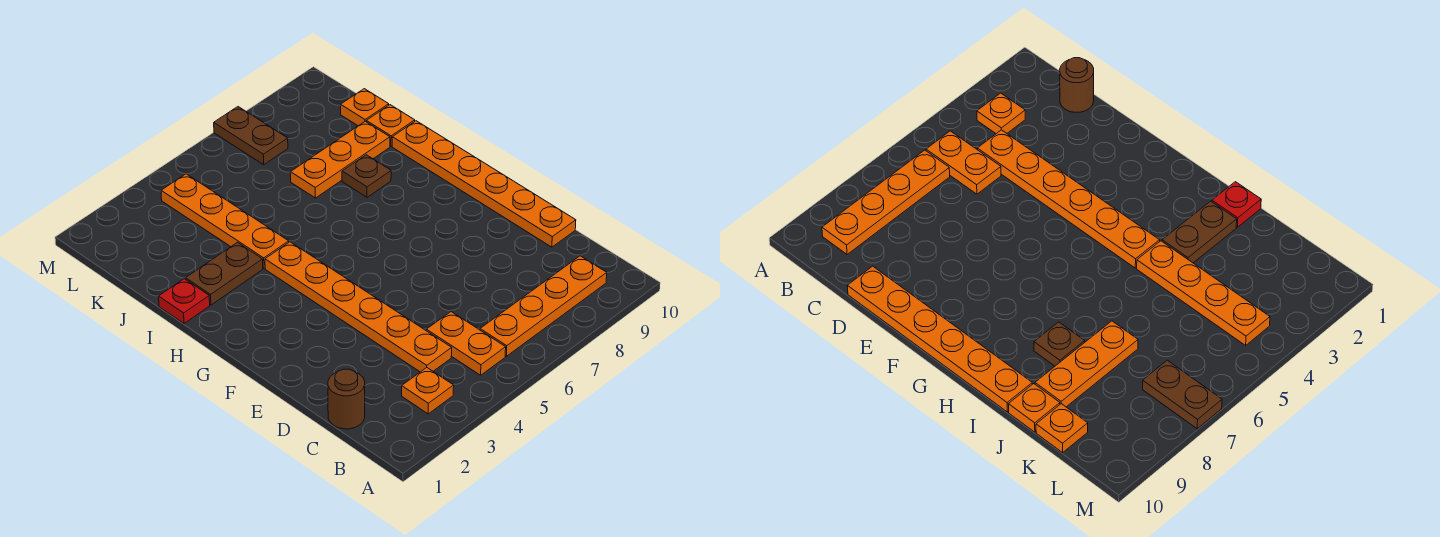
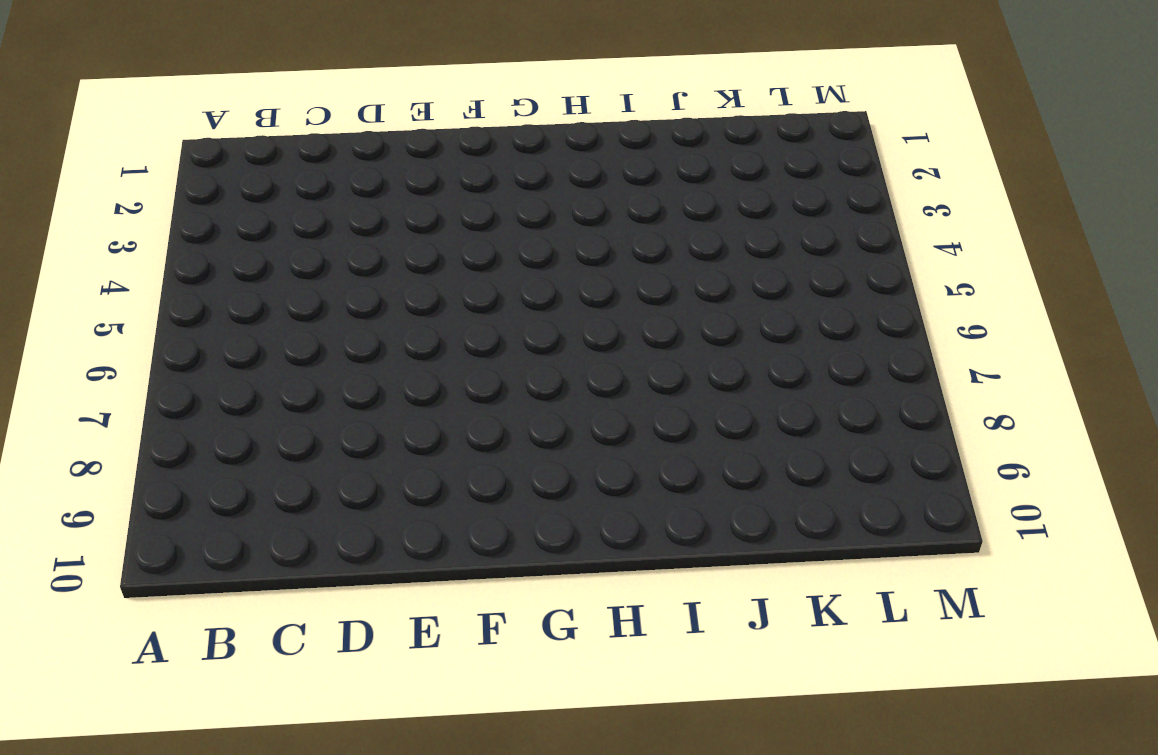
none -> orange 1x1 plate [402,368,454,414]
none -> orange 1x2 plate [426,312,506,375]
none -> orange 1x4 plate [480,256,607,356]

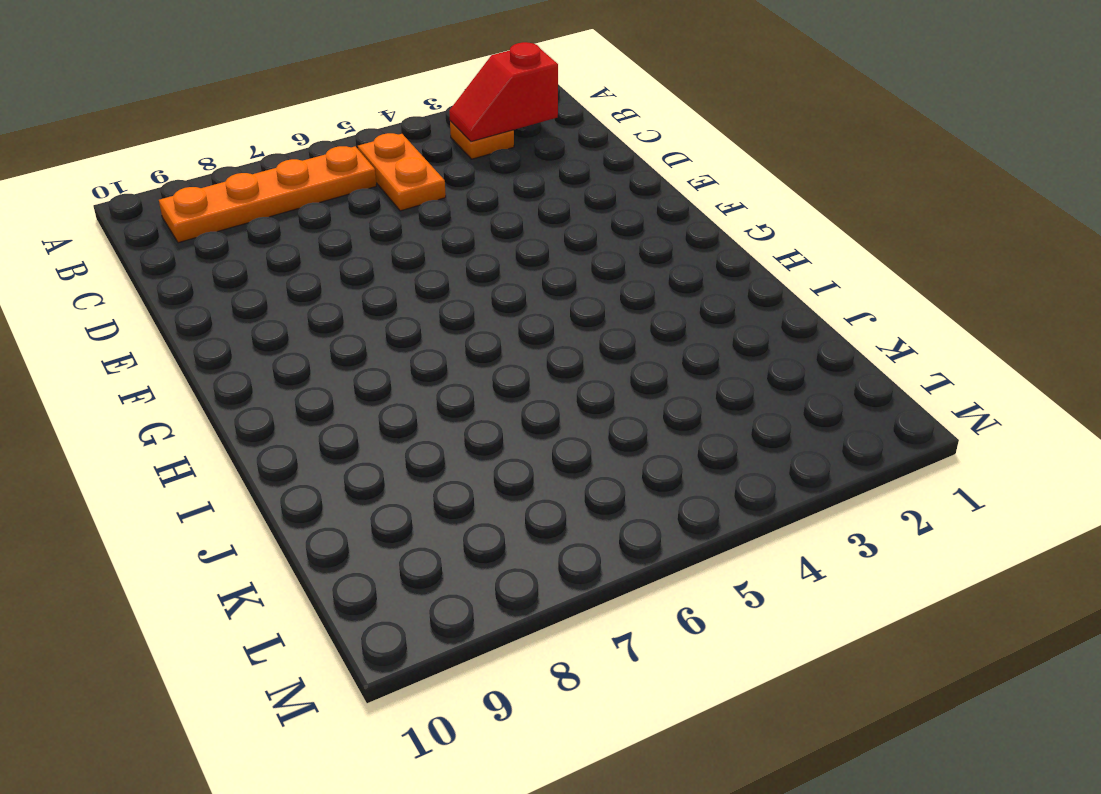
red 1x2 slope [449,42,558,142] -> none
none -> brown 1x1 round brick [328,369,365,429]
none -> orange 1x6 plate [265,242,452,372]
none -> orange 1x6 plate [392,121,576,247]

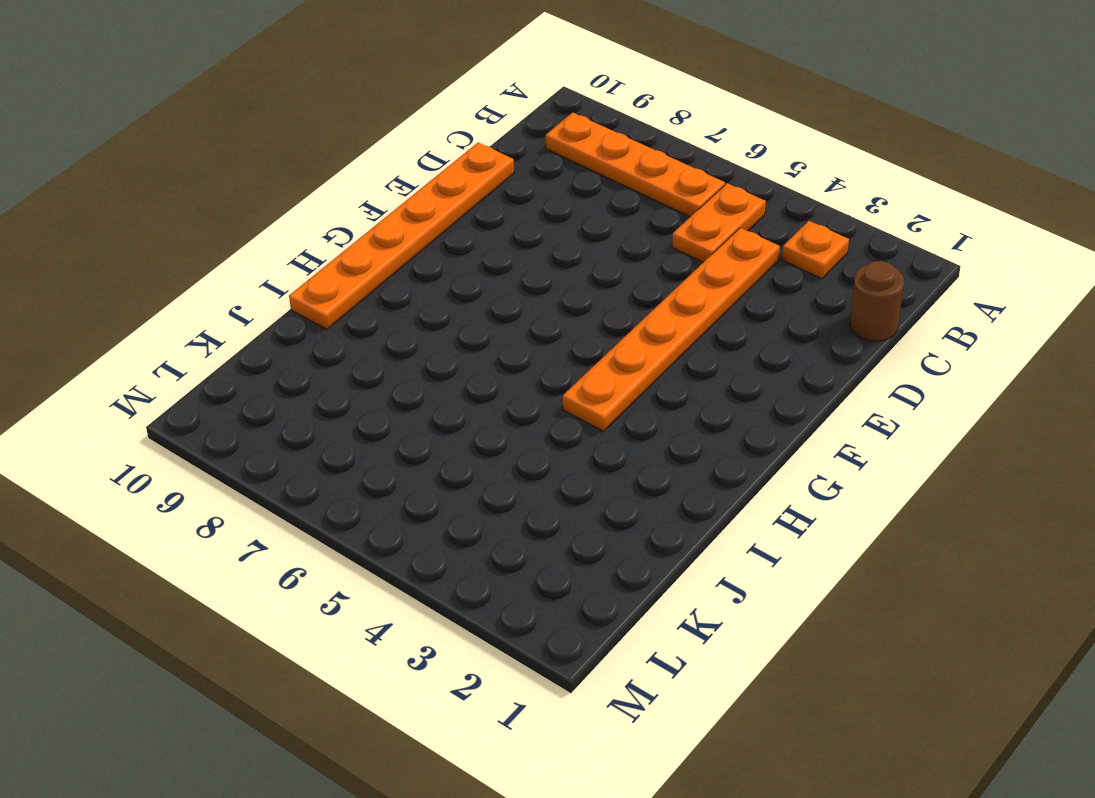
none -> red 1x1 plate [159,279,210,323]
none -> brown 1x2 plate [186,243,263,305]
none -> orange 1x4 plate [161,174,289,268]

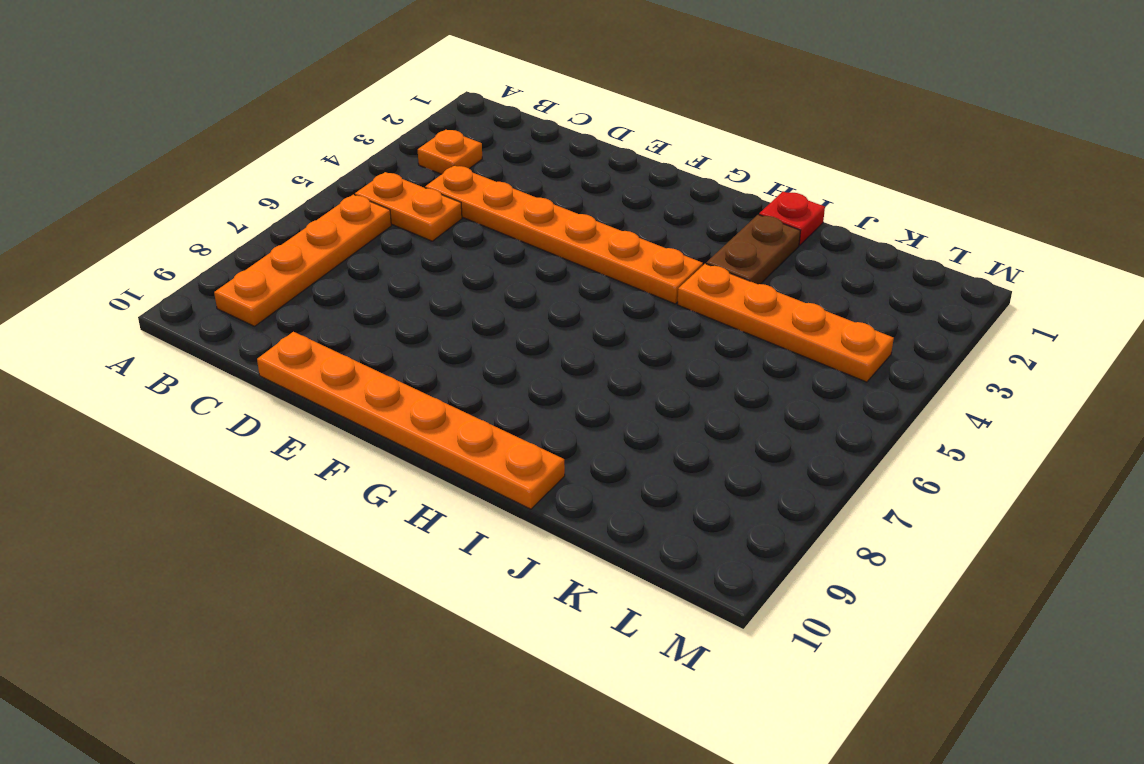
none -> brown 1x1 round brick [328,369,365,429]
none -> brown 1x1 plate [342,155,391,197]
none -> orange 1x3 plate [291,121,390,198]

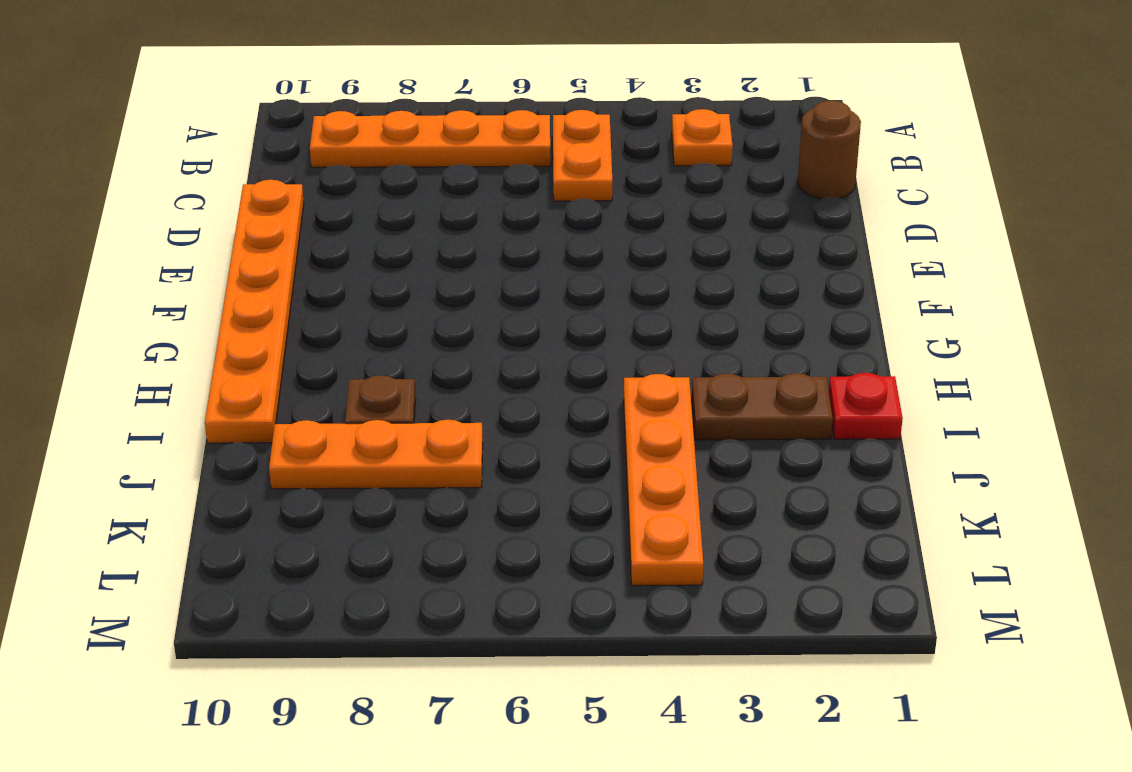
none -> orange 1x6 plate [265,242,452,372]
none -> orange 1x1 plate [366,105,415,146]
none -> orange 1x1 plate [341,89,389,126]

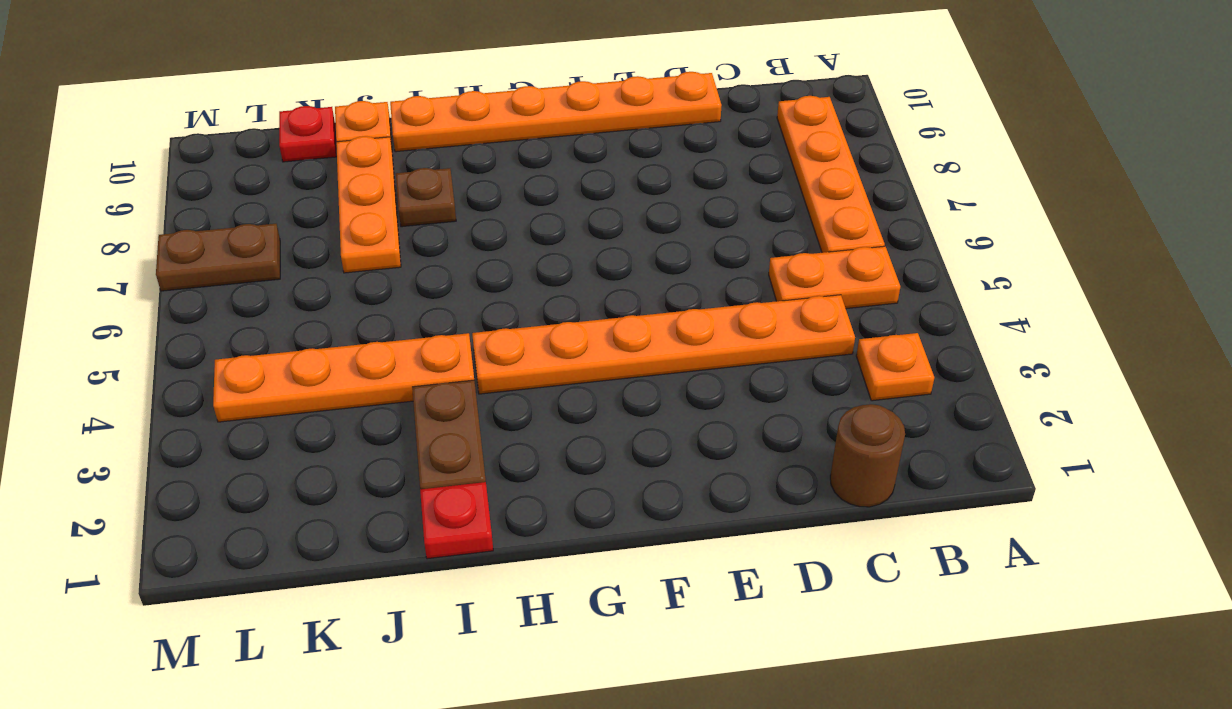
red 1x1 plate [279,106,336,162] -> orange 1x1 plate [341,89,389,126]

